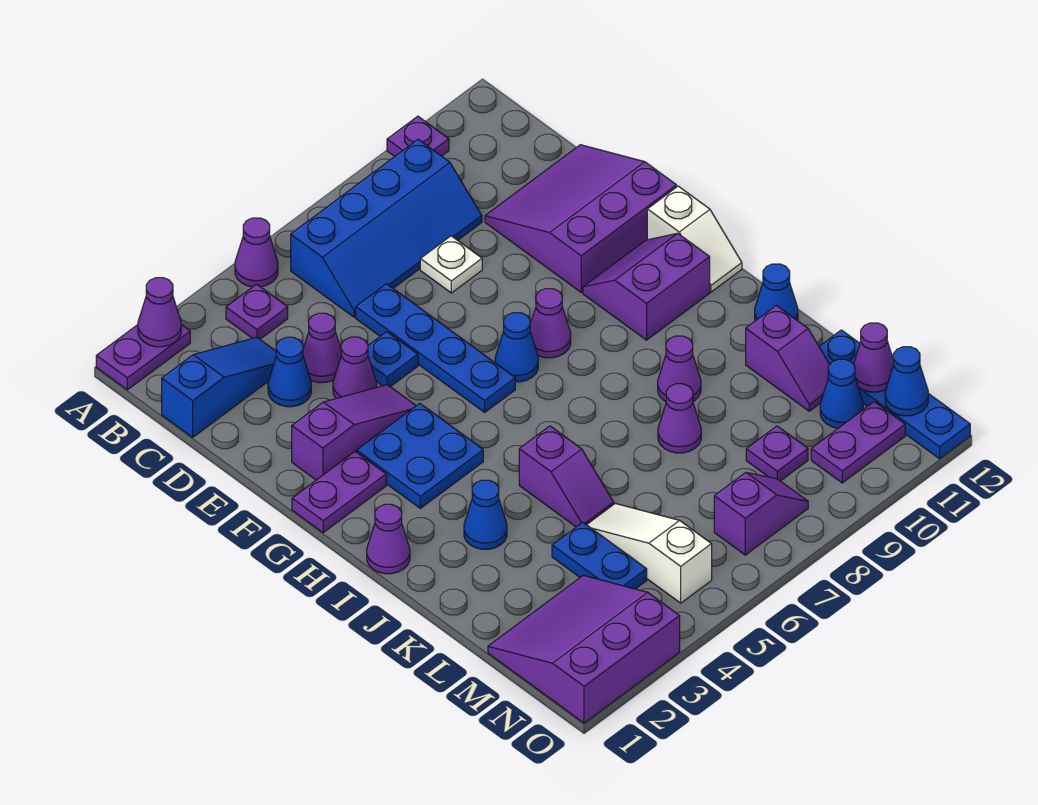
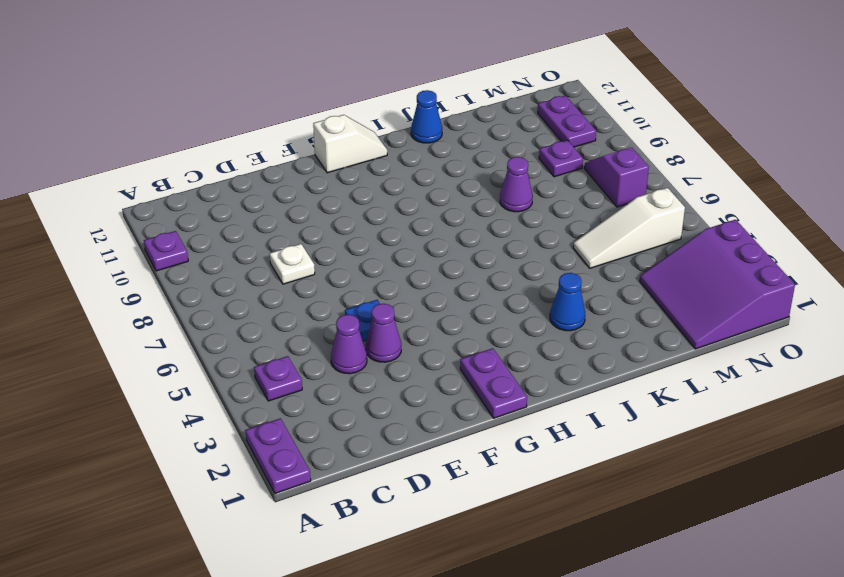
none -> purple 1x1 cone [235,218,278,287]
none -> blue 2x4 slope [291,139,482,317]
none -> blue 1x3 slope [162,337,276,437]
none -> blue 1x1 cone [268,337,311,407]

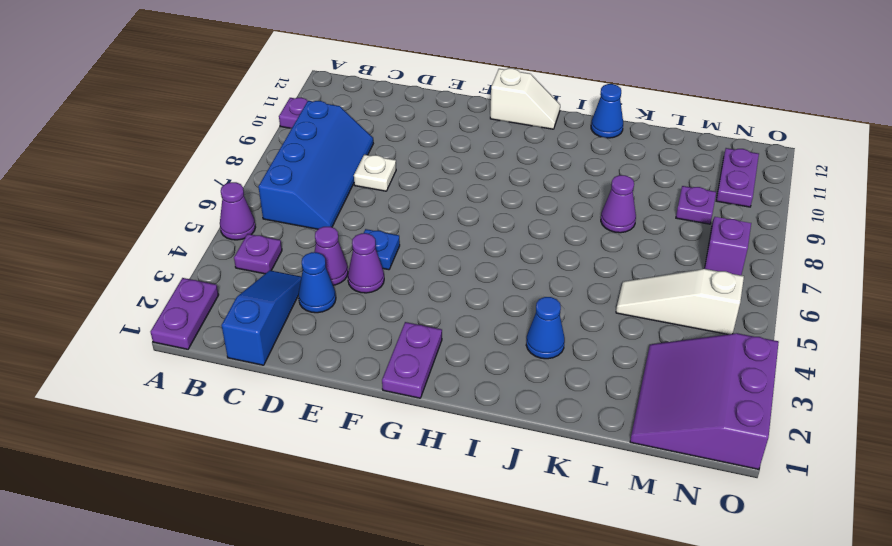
none -> blue 1x4 plate [356,284,515,412]
none -> purple 3x3 slope [485,145,677,292]
none -> purple 1x3 slope [292,385,416,480]
none -> blue 2x2 plate [357,403,483,508]

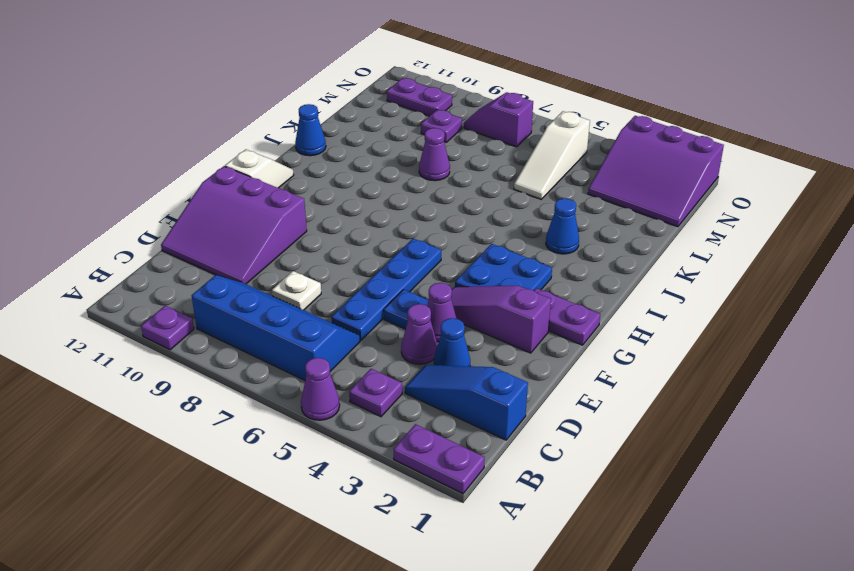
none -> blue 1x1 cone [495,313,538,382]
none -> purple 1x1 cone [530,289,571,358]
none -> purple 2x2 slope [583,233,710,340]
none -> purple 1x1 cone [367,504,410,574]

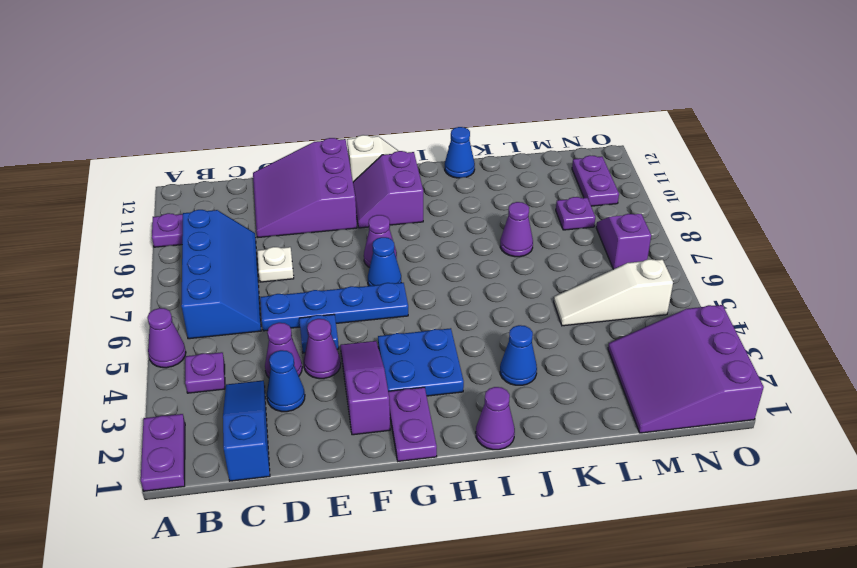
none -> purple 1x2 slope [519,426,614,527]
none -> purple 1x1 cone [658,336,701,401]
none -> purple 1x2 slope [746,305,830,411]
none -> blue 1x2 plate [552,523,647,589]

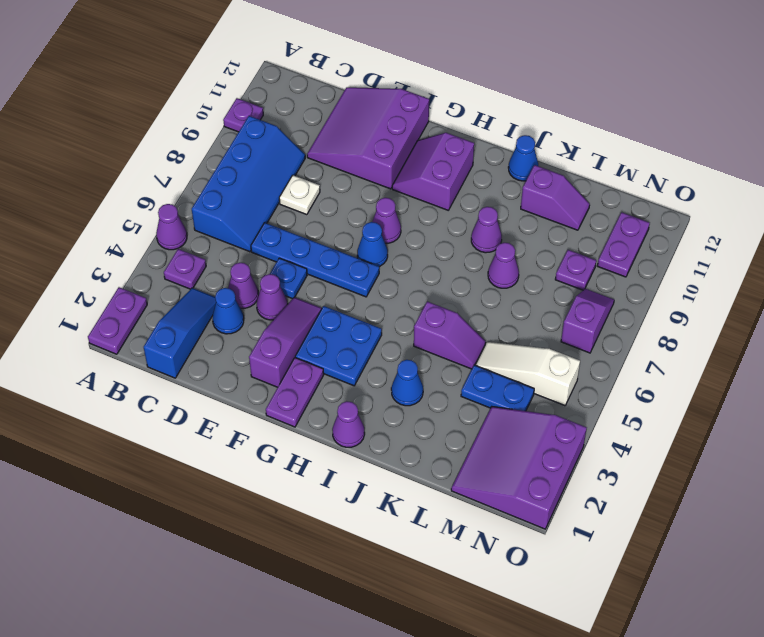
none -> white 1x2 slope [647,186,742,292]
none -> blue 1x4 plate [819,330,970,459]
none -> blue 1x1 cone [820,359,863,428]
none -> purple 1x1 cone [138,278,181,347]

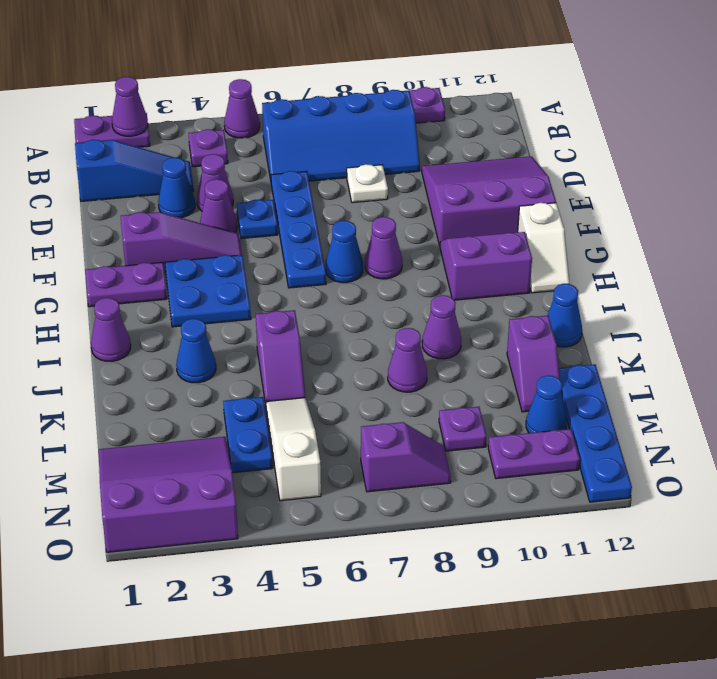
none -> purple 1x1 cone [854,323,893,392]
none -> blue 1x1 cone [885,347,928,416]

